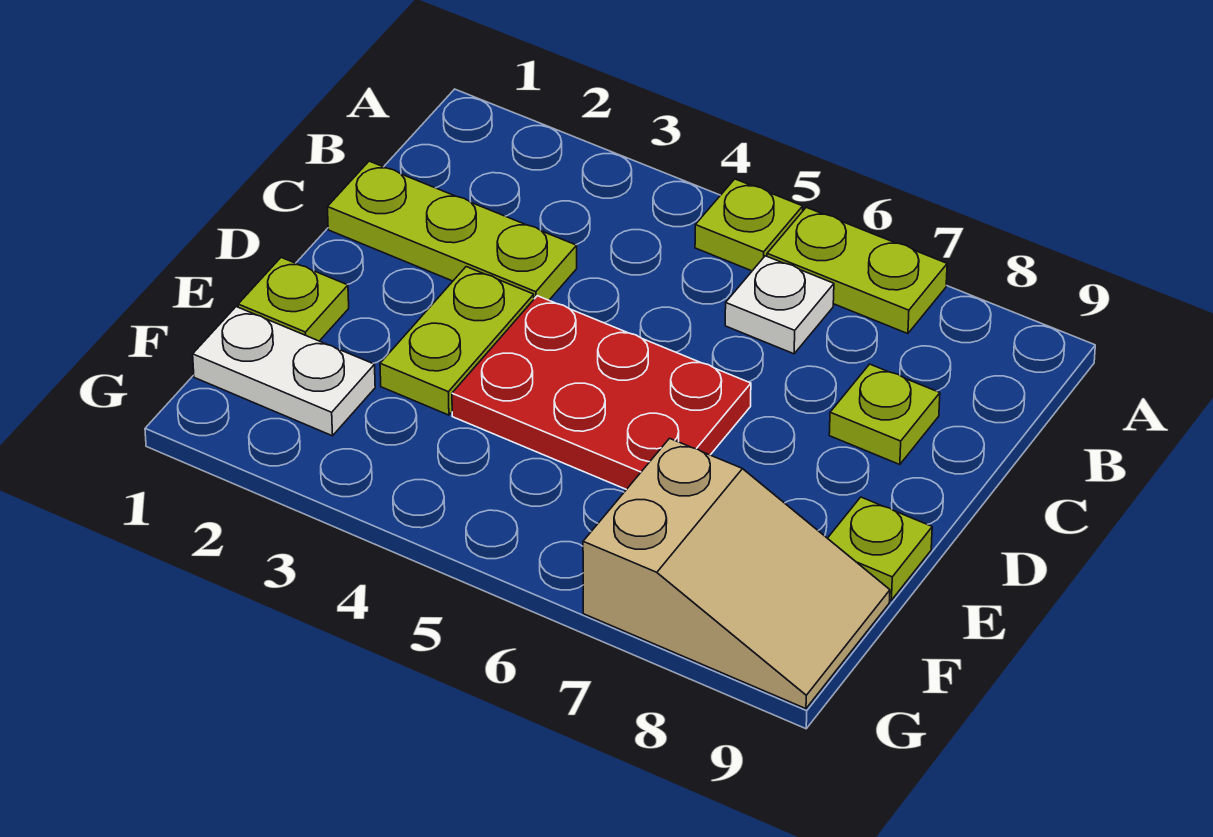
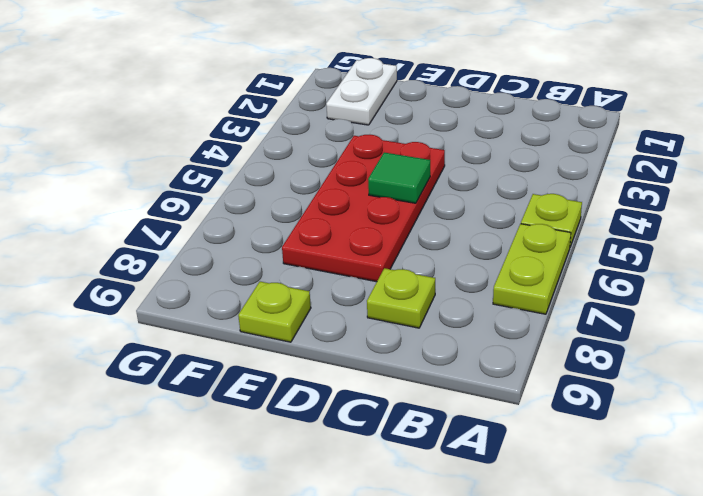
red 2x4 plate [282,135,445,282] -> red 2x3 plate [452,296,751,490]
green 1x1 tile [368,152,430,203] -> none
none -> white 1x1 plate [725,256,834,354]
none -> lime 1x3 plate [327,161,577,300]

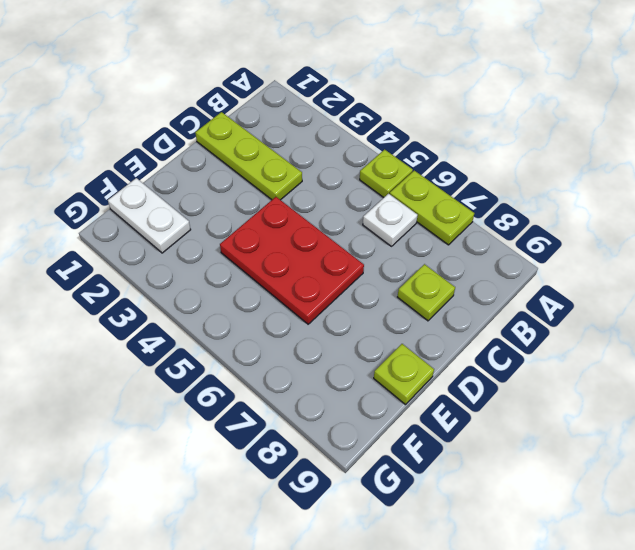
none -> lime 1x2 plate [380,267,534,415]
none -> lime 1x1 plate [238,258,349,341]

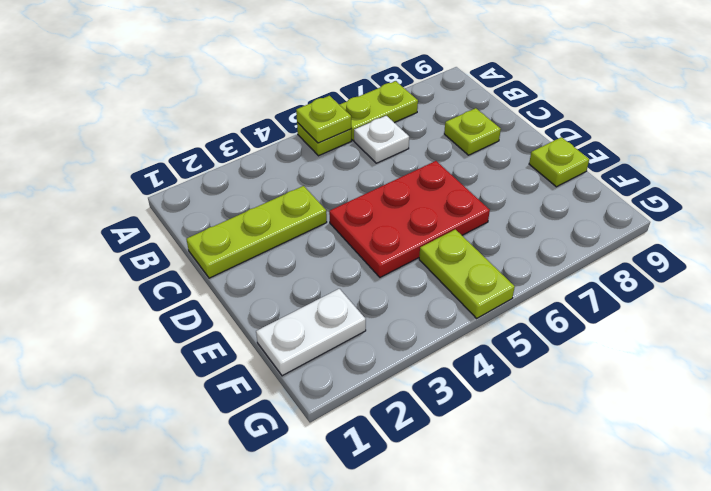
lime 1x1 plate [296,96,351,143] -> lime 1x1 plate moved to [238,258,349,341]
lime 1x2 plate [419,229,515,318] -> lime 1x2 plate moved to [380,267,534,415]
none -> tan 2x3 slope [583,438,890,709]

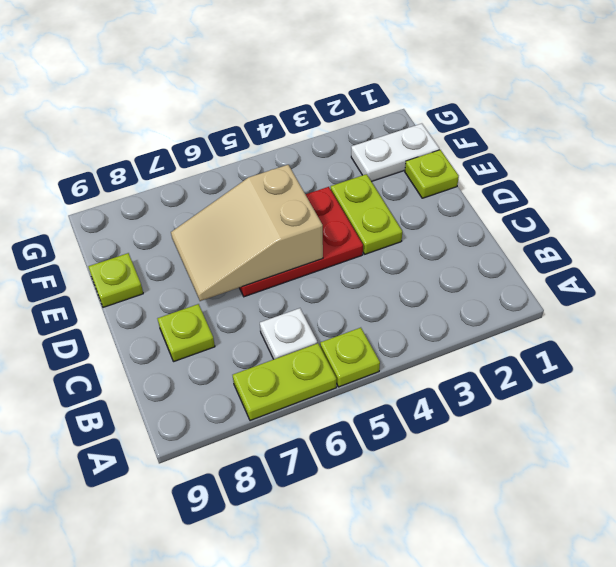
tan 2x3 slope [171,165,323,301] -> tan 2x3 slope moved to [583,438,890,709]
none -> lime 1x3 plate [327,161,577,300]

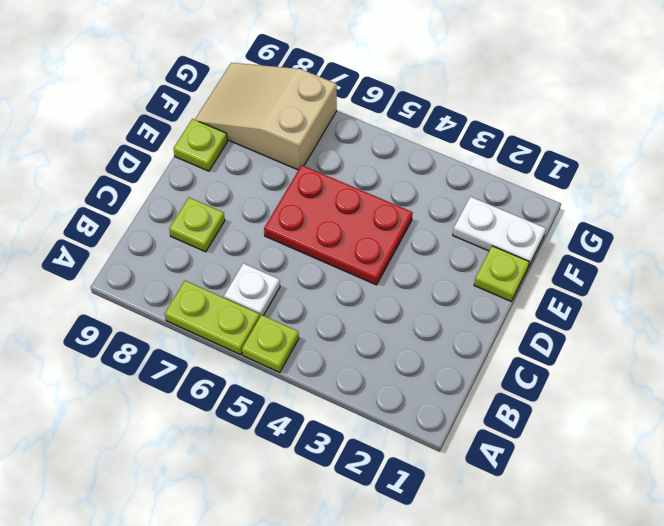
none -> lime 1x3 plate [327,161,577,300]
none -> lime 1x2 plate [380,267,534,415]

